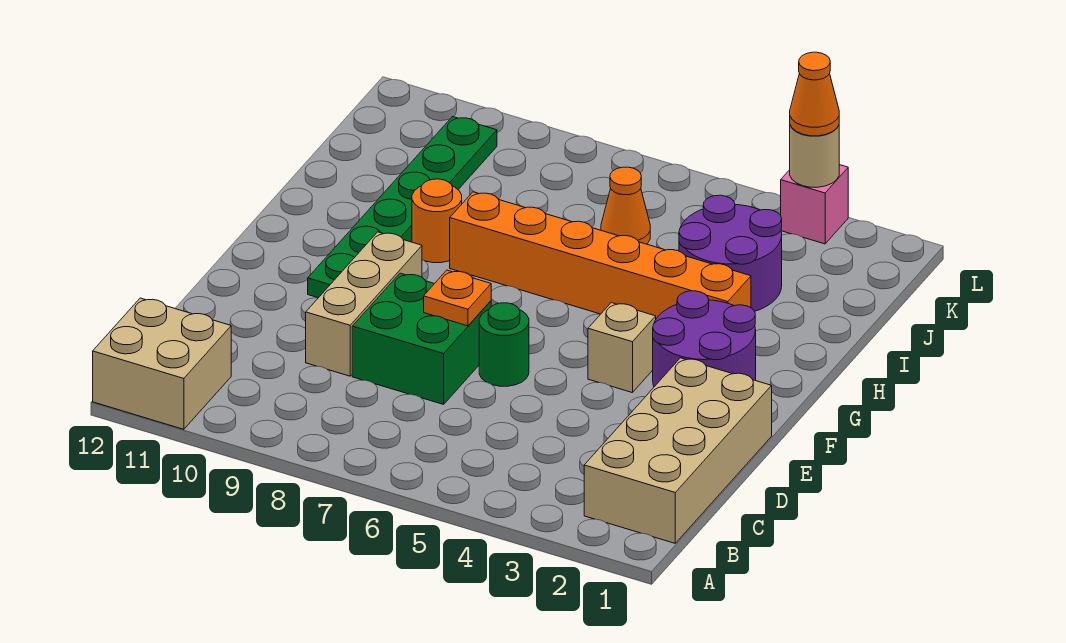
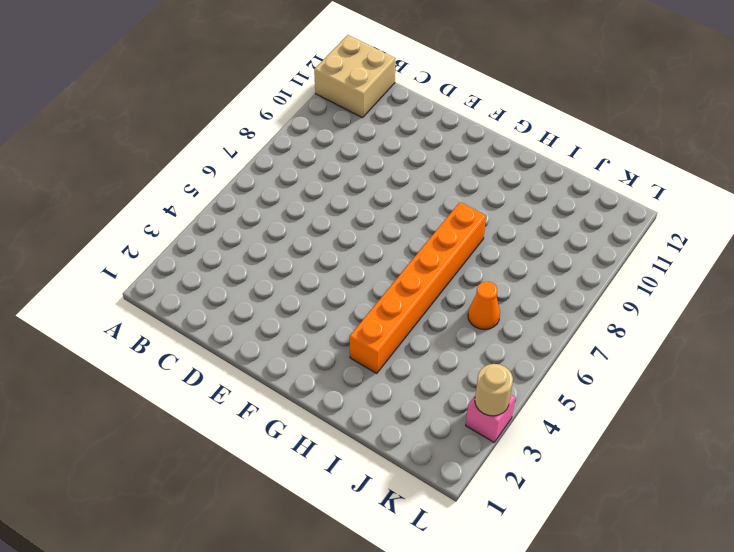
none -> tan 2x4 brick [584,358,772,543]
none -> green 2x2 brick [352,273,491,404]
none -> tan 1x3 brick [306,232,422,376]

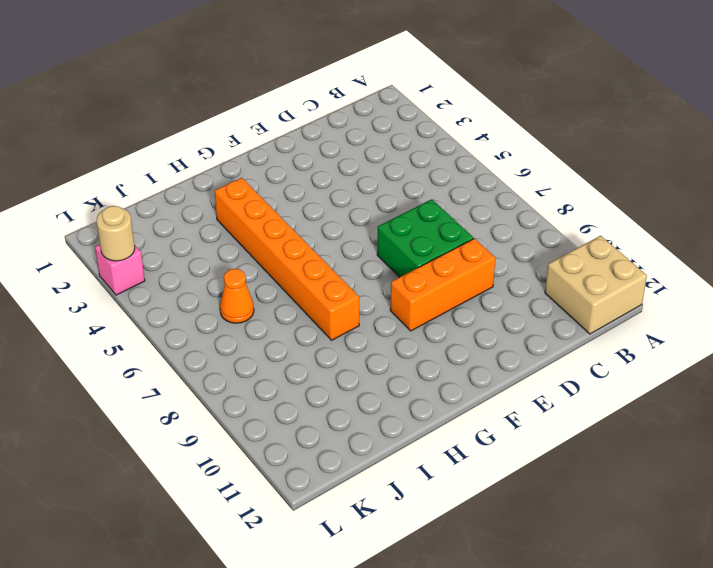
orange 1x3 brick [390,239,495,331] -> tan 1x3 brick [306,232,422,376]
none -> tan 2x4 brick [584,358,772,543]
none -> green 1x1 round brick [479,303,529,386]
none -> purple 2x2 round brick [653,291,756,387]

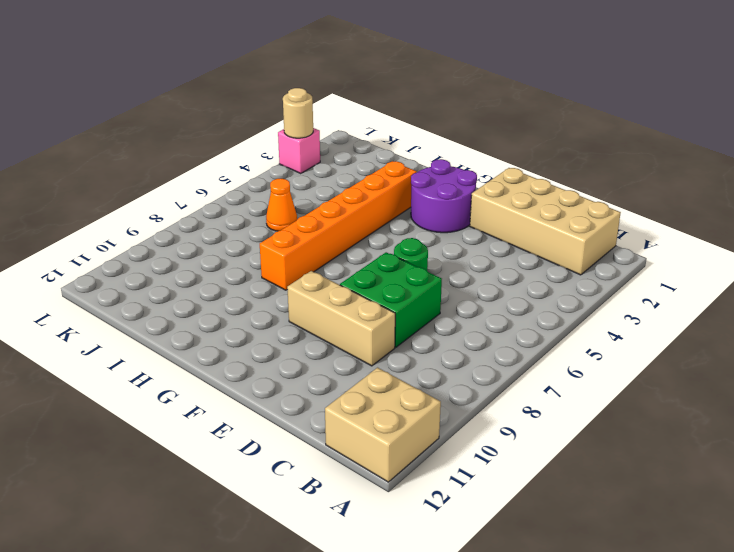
none -> tan 1x1 brick [588,303,656,393]
none -> green 1x6 plate [308,117,497,298]
none -> orange 1x1 round brick [412,179,462,263]

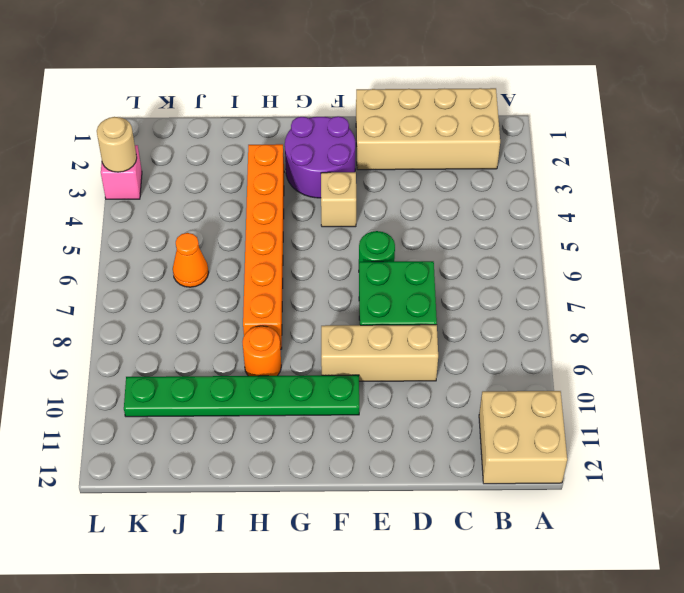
none -> purple 2x2 round brick [679,195,782,311]
none -> orange 1x1 plate [424,270,491,326]
none -> orange 1x1 cone [790,52,839,136]

